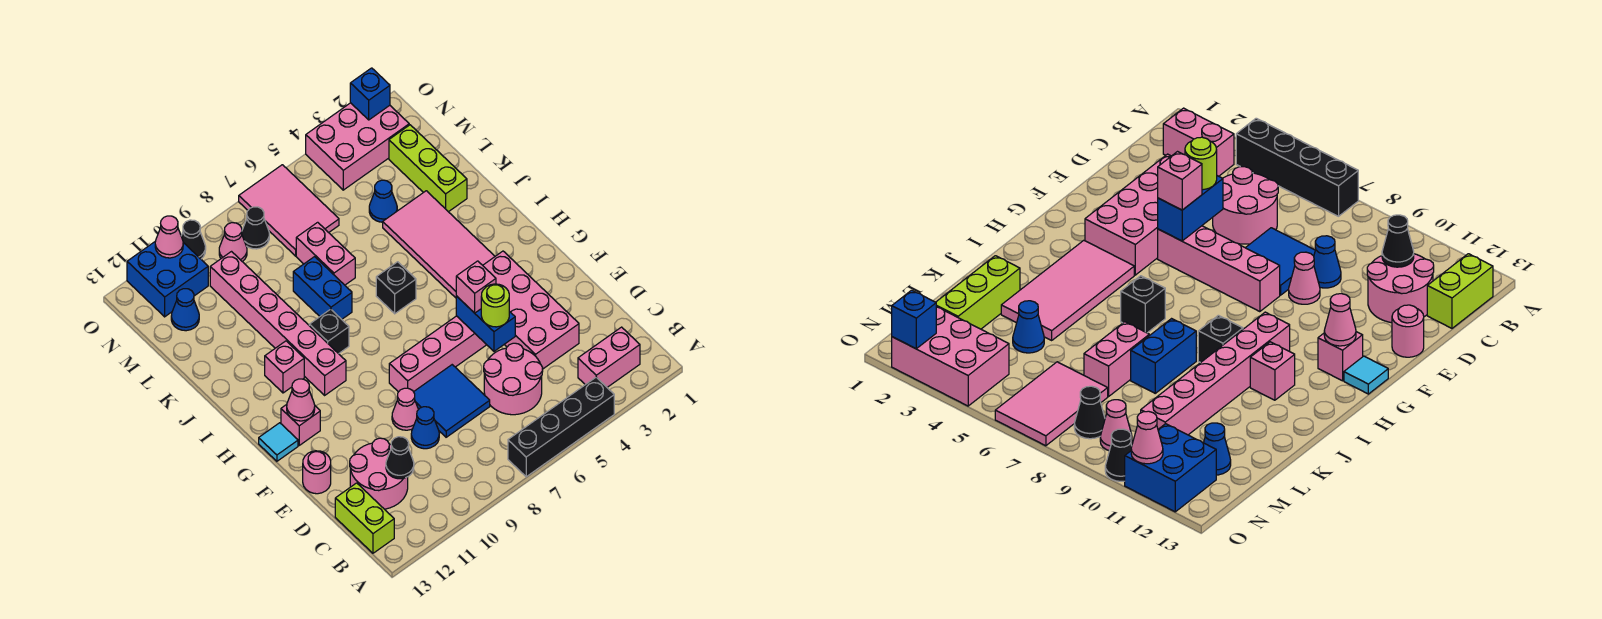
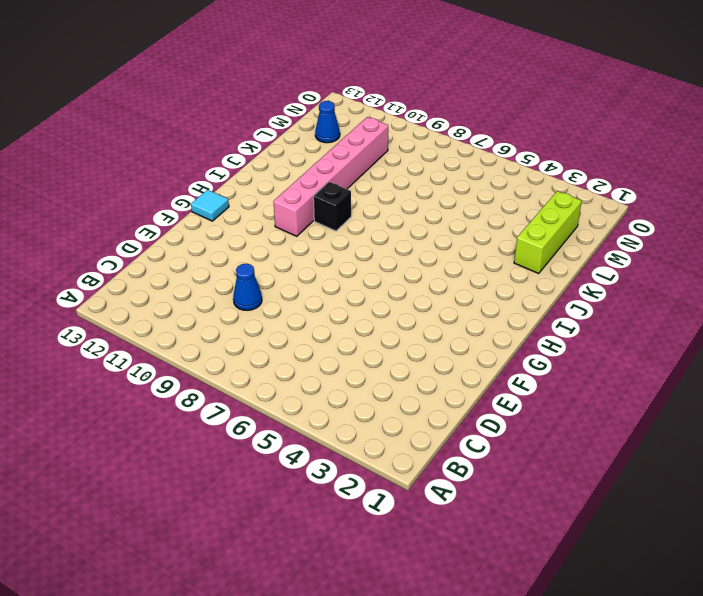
none -> black 1x4 brick [508,377,614,477]
none -> pink 1x2 brick [578,327,640,387]
none -> lime 1x2 brick [335,483,394,553]
none -> pink 2x2 round brick [484,343,543,415]

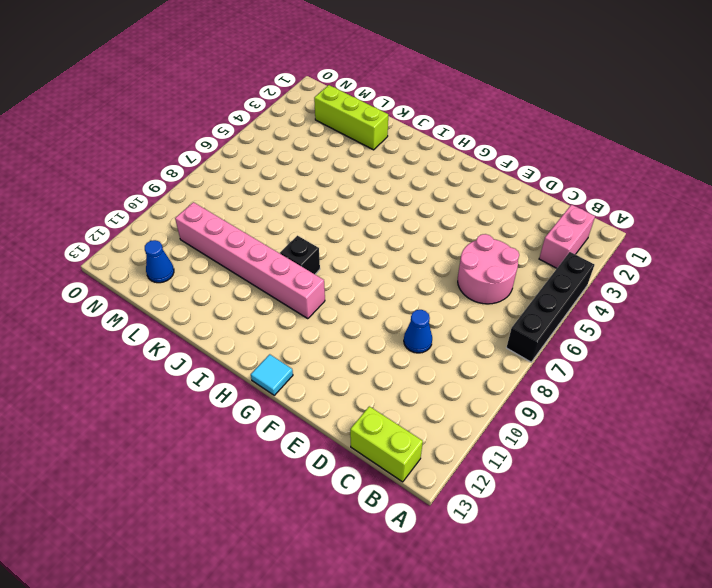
none -> pink 2x2 round brick [350,438,408,509]
none -> pink 2x4 brick [483,251,579,369]
none -> blue 2x2 tile [414,365,490,437]
none -> pink 1x1 cone [392,388,418,430]

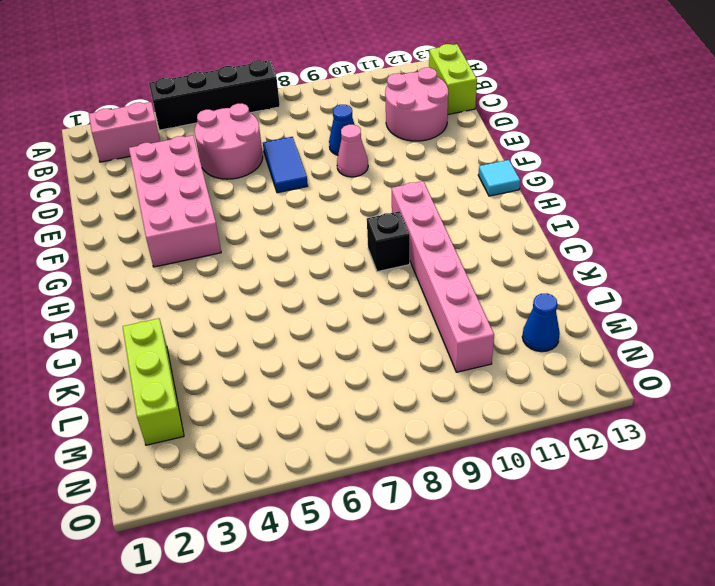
blue 1x2 tile [263,137,308,193] -> blue 2x2 tile [414,365,490,437]
none -> pink 1x1 round brick [303,451,331,494]
none -> pink 1x4 brick [389,316,486,392]
none -> pink 1x1 brick [281,404,320,445]
none -> pink 2x4 tile [383,191,495,298]

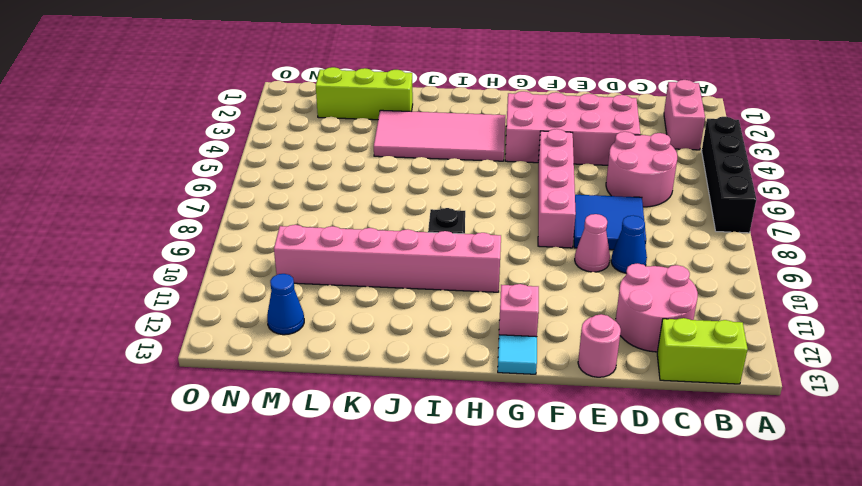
none -> black 1x1 brick [376,262,416,314]
none -> pink 1x1 brick [265,341,304,393]
none -> blue 1x2 brick [293,257,352,319]
none -> pink 1x2 brick [296,222,355,285]

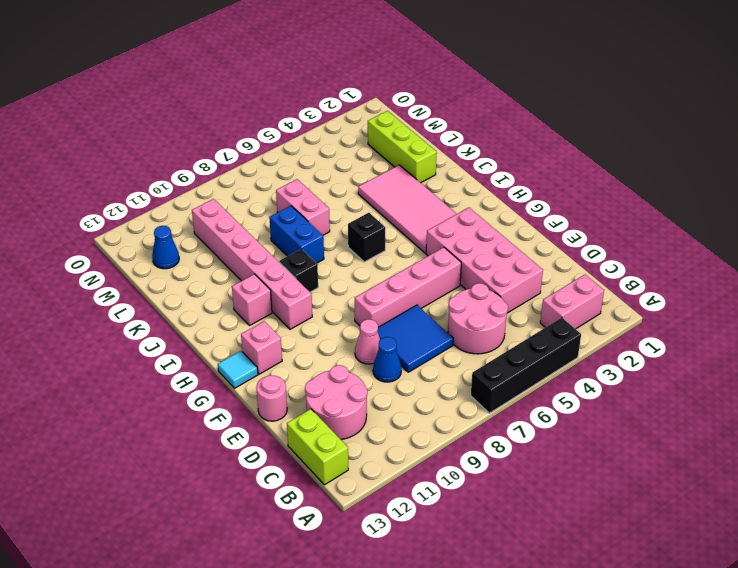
none -> blue 1x1 cone [369,180,397,222]
none -> pink 2x3 tile [239,165,339,256]
none -> pink 2x3 brick [306,103,409,190]
none -> black 1x1 cone [242,207,269,249]

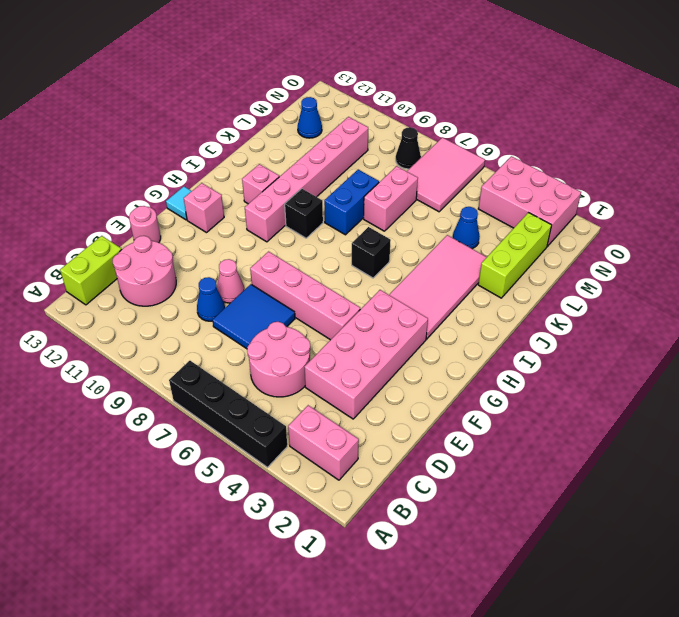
none -> pink 1x1 cone [219,223,247,262]
none -> blue 2x2 brick [127,241,208,317]
none -> black 1x1 cone [181,220,206,259]
none -> black 1x1 cone [386,437,414,479]

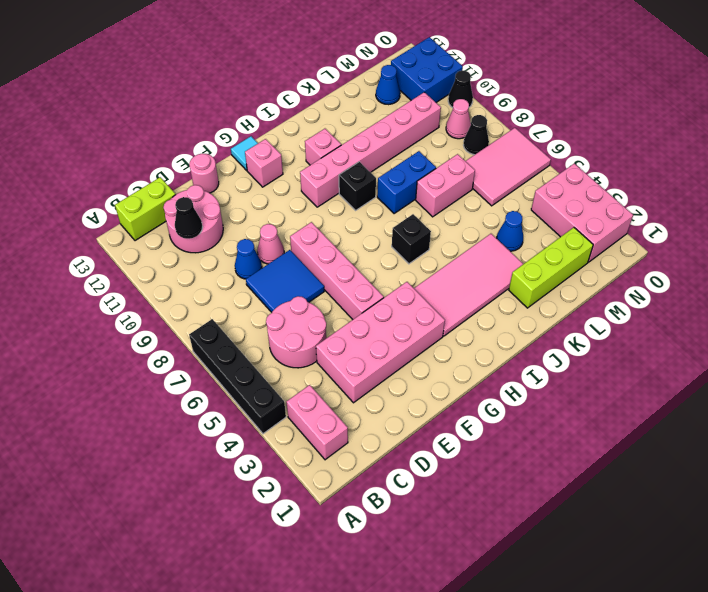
none -> blue 1x2 brick [456,296,515,351]
none -> pink 1x1 cone [287,379,315,421]
none -> blue 1x1 brick [350,68,390,120]
none -> pink 1x1 cone [155,216,183,258]

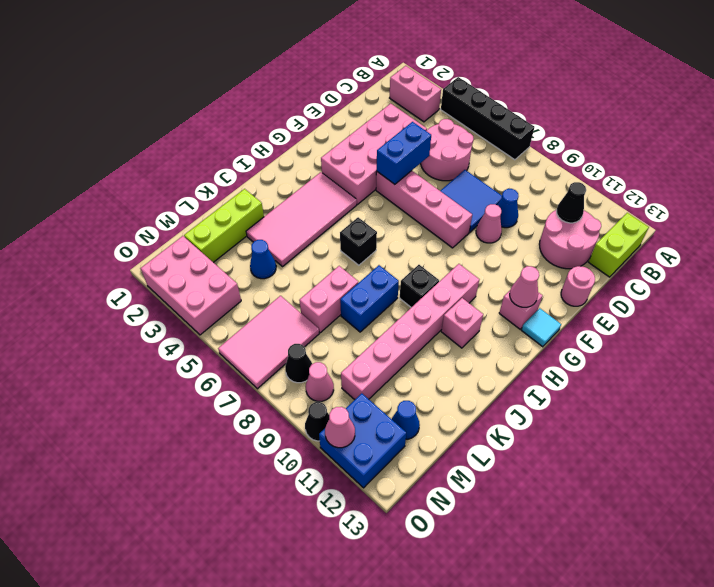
none -> blue 1x1 brick [350,68,390,120]
none -> lime 1x1 round brick [481,284,509,327]
none -> pink 1x1 brick [456,261,496,313]

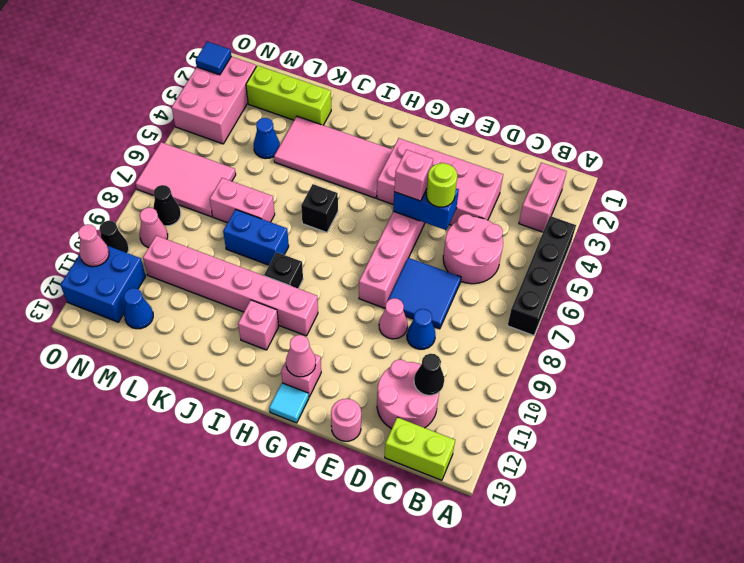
blue 1x1 tile [196,42,231,75] -> blue 1x1 brick [350,68,390,120]

